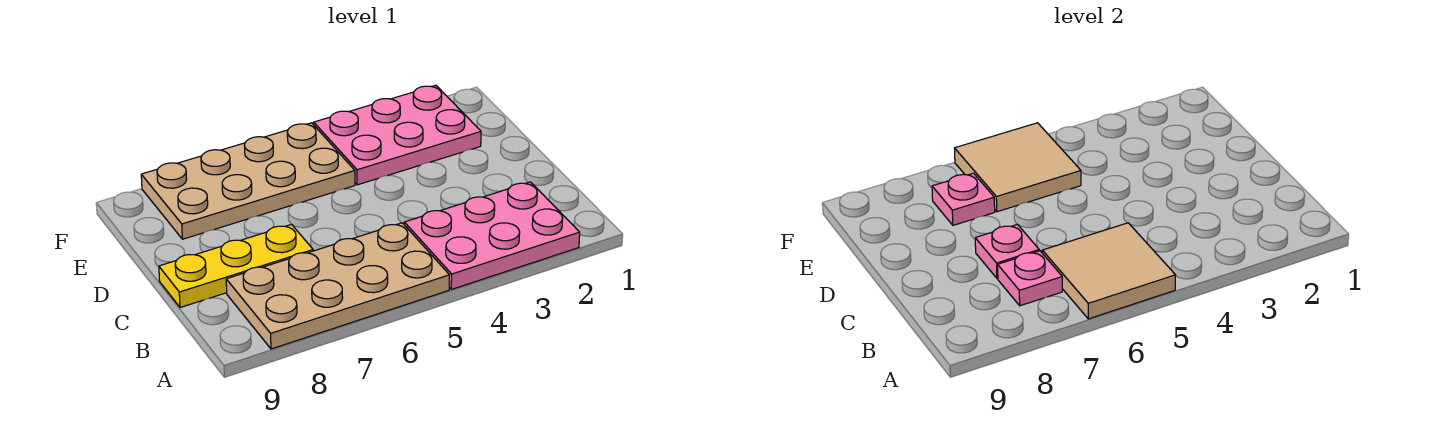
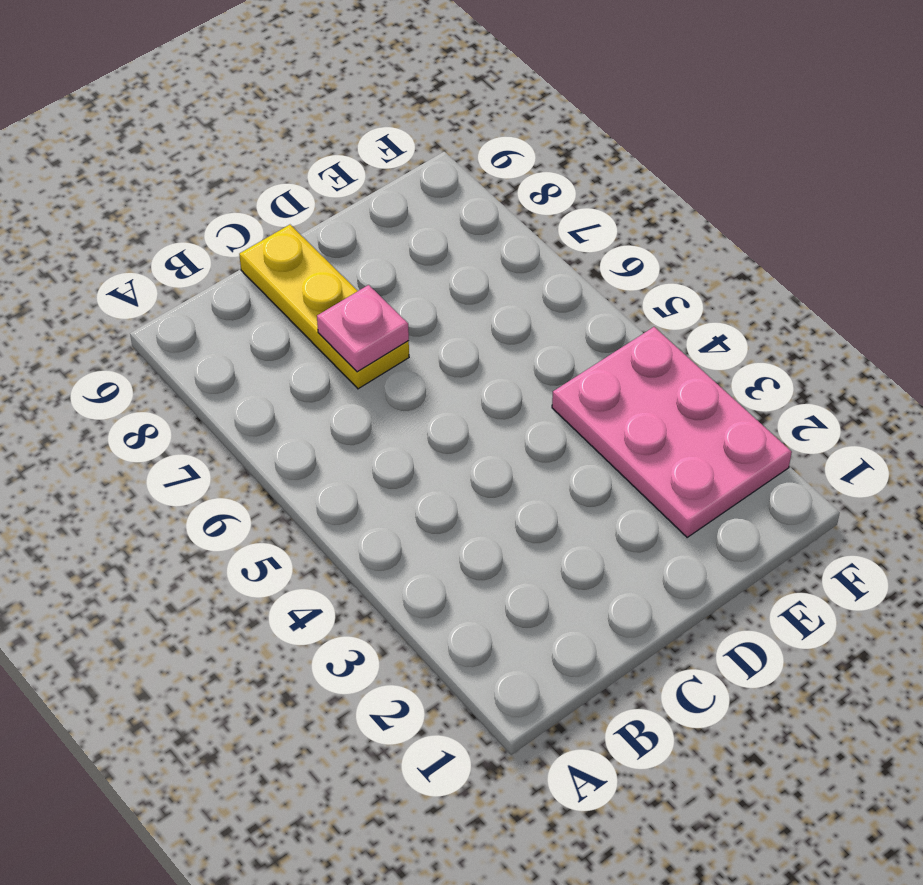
none -> pink 2x3 plate [404,182,580,289]
none -> tan 2x4 plate [226,223,450,349]

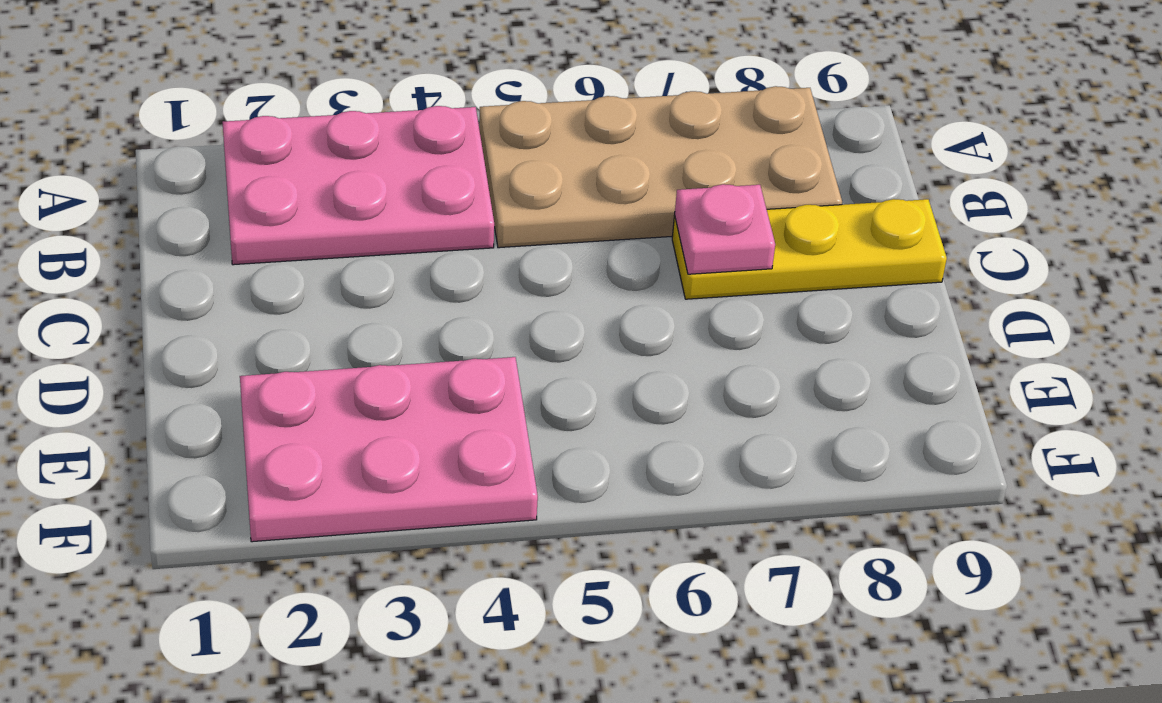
none -> tan 2x4 plate [141,123,355,239]
none -> tan 2x2 tile [1042,223,1176,319]

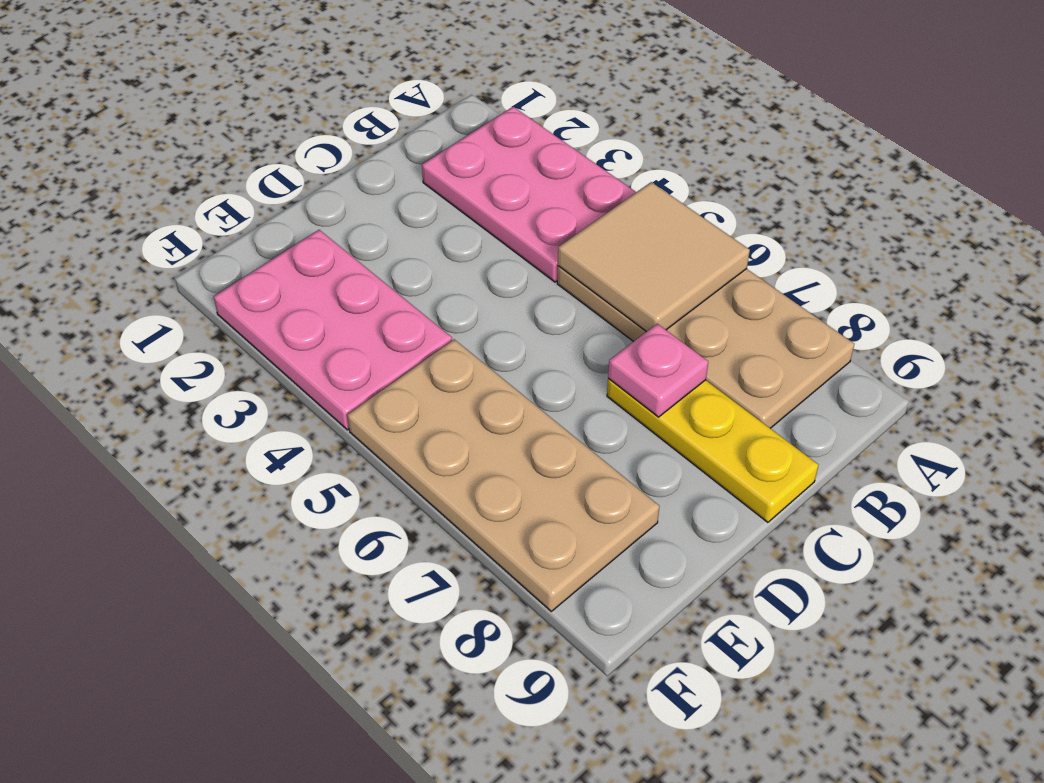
none -> pink 1x1 plate [998,251,1062,306]
none -> tan 2x2 tile [955,123,1081,212]

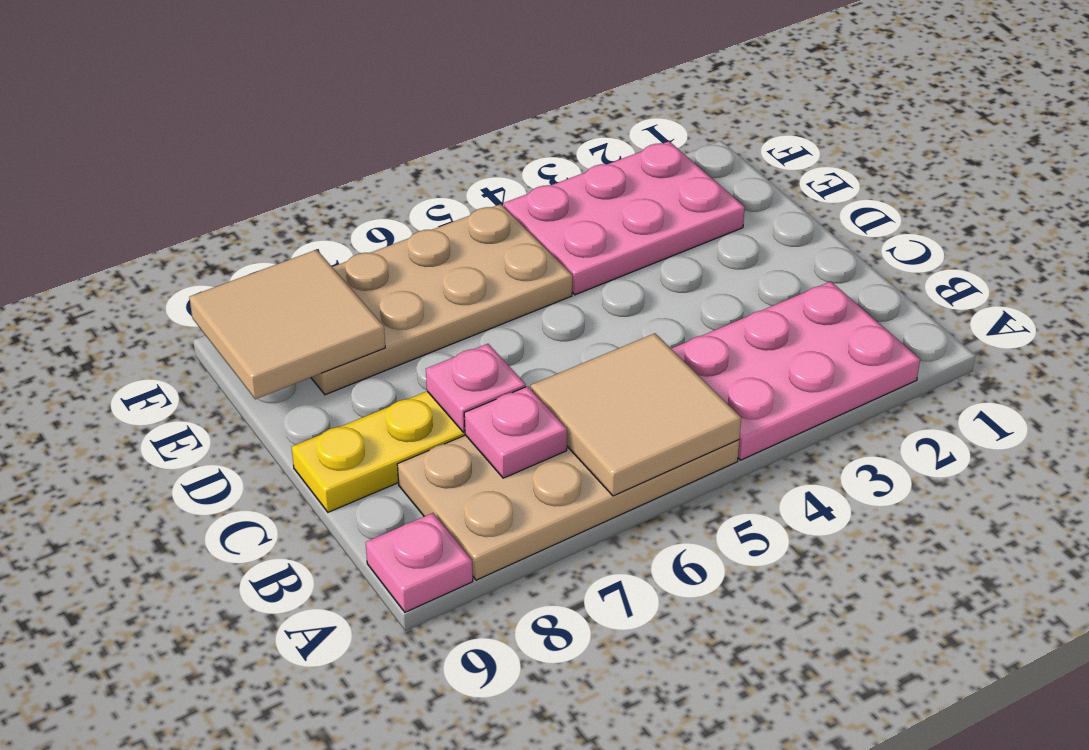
pink 1x1 plate [366,513,473,612] -> pink 1x1 plate moved to [932,173,995,225]
tan 2x2 tile [189,250,385,399] -> tan 2x2 tile moved to [955,123,1081,212]

